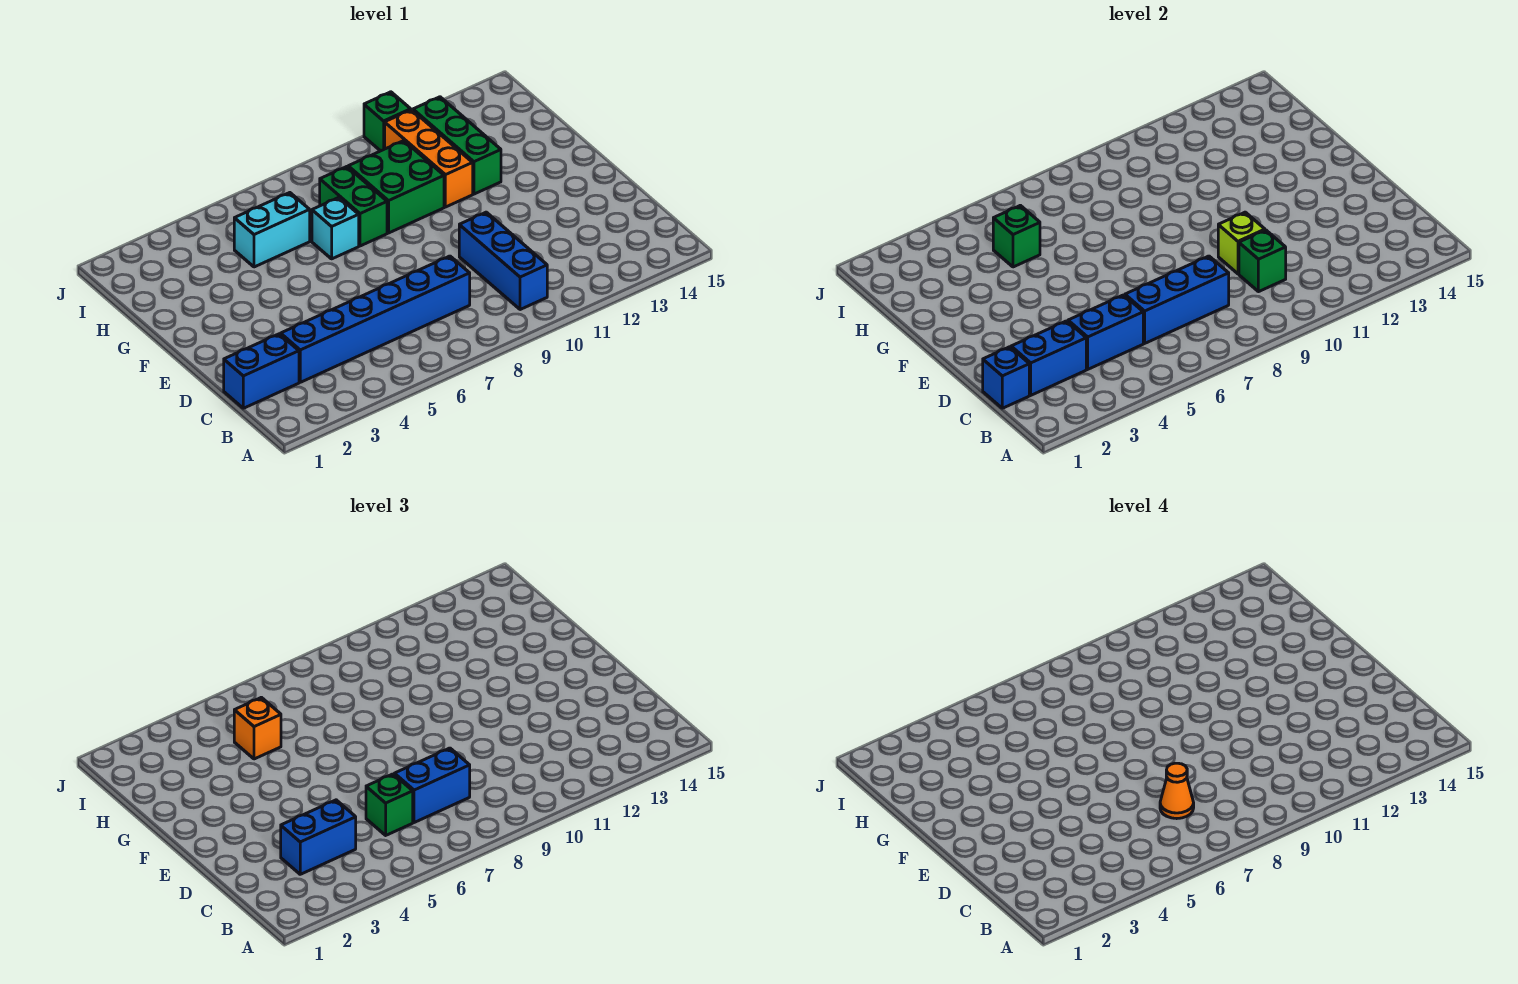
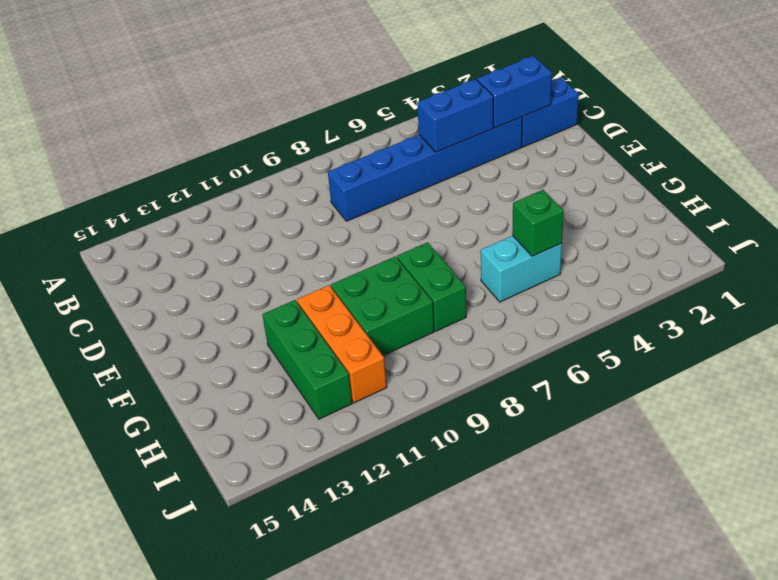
none -> blue 1x3 brick [459,212,547,310]
none -> cyan 1x1 brick [312,198,359,259]
none -> green 1x1 brick [364,92,411,151]

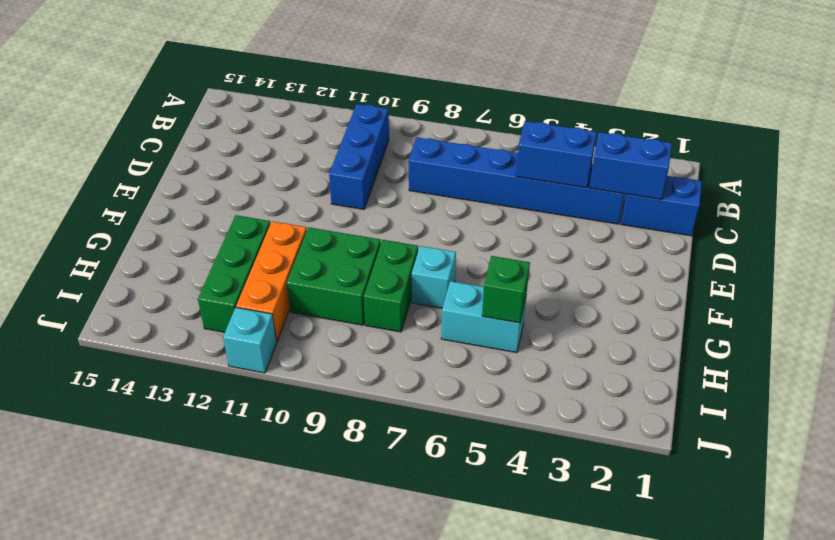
cyan 1x1 brick [223,308,277,373] -> green 1x1 brick [364,92,411,151]
none -> blue 1x1 brick [983,347,1029,408]
none -> blue 1x3 brick [1125,256,1229,343]
none -> green 1x1 brick [1239,230,1286,292]

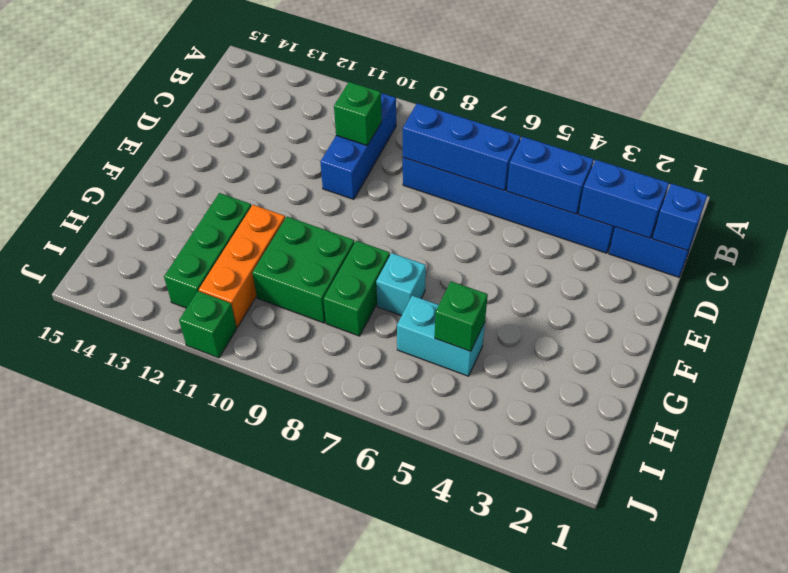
none -> lime 1x1 brick [1218,212,1265,274]
none -> blue 1x2 brick [281,800,356,874]
none -> green 1x1 brick [366,774,413,835]

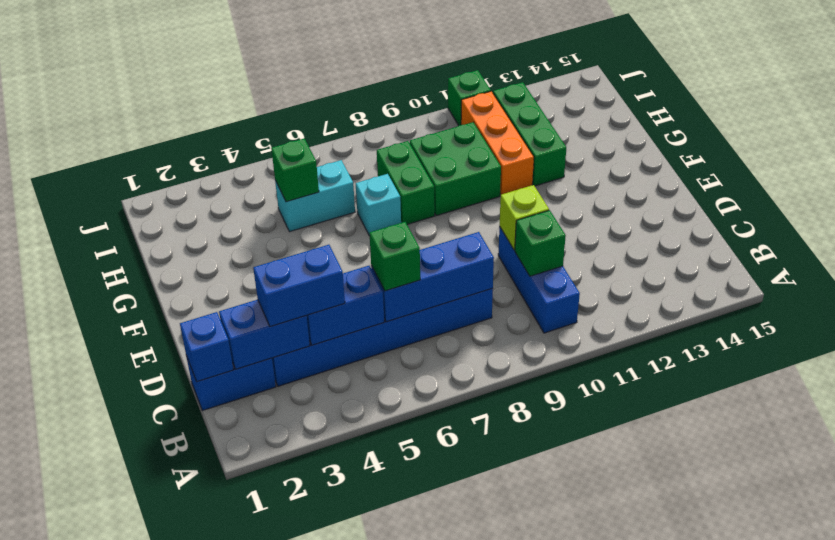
none -> blue 1x2 brick [394,748,470,823]
none -> orange 1x1 brick [234,697,281,759]
none -> orange 1x1 cone [1160,763,1194,819]

